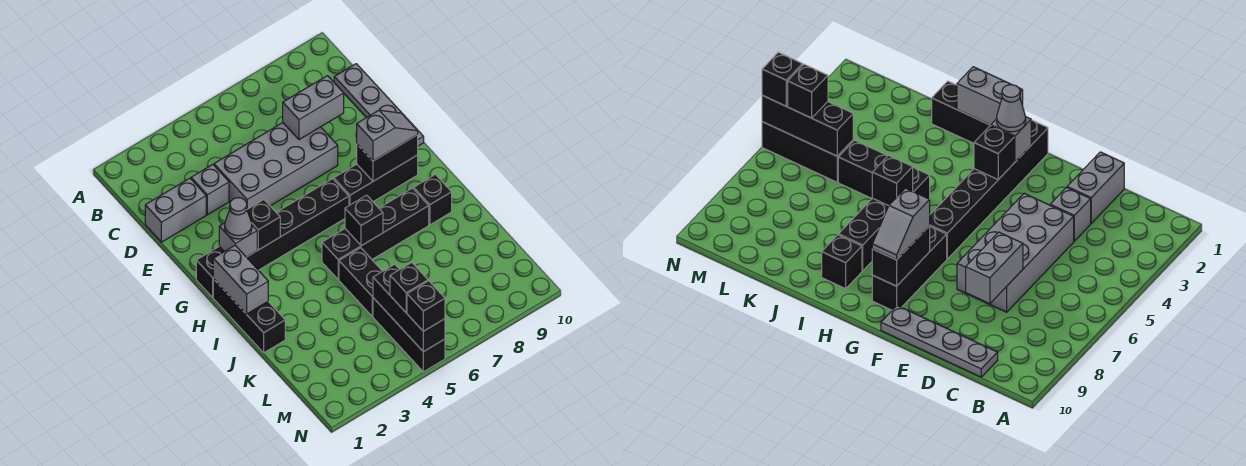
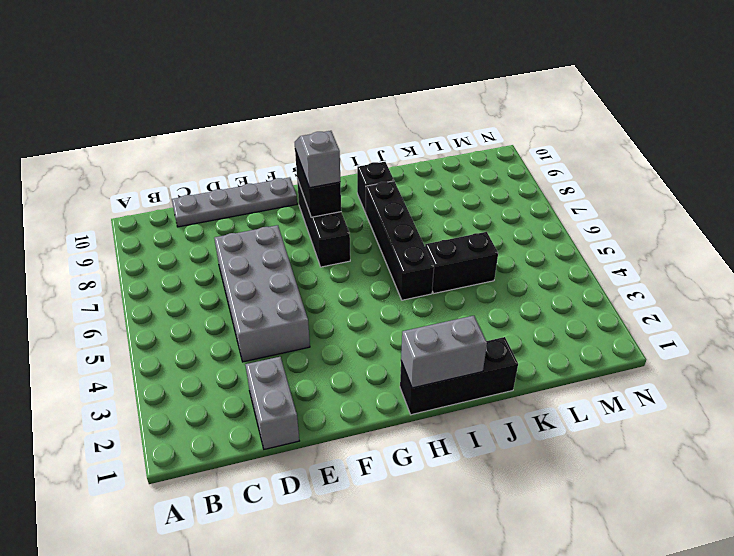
none -> grey 1x1 brick [191,165,229,215]
none -> black 1x6 brick [196,179,349,297]
none -> black 1x3 brick [373,298,445,372]

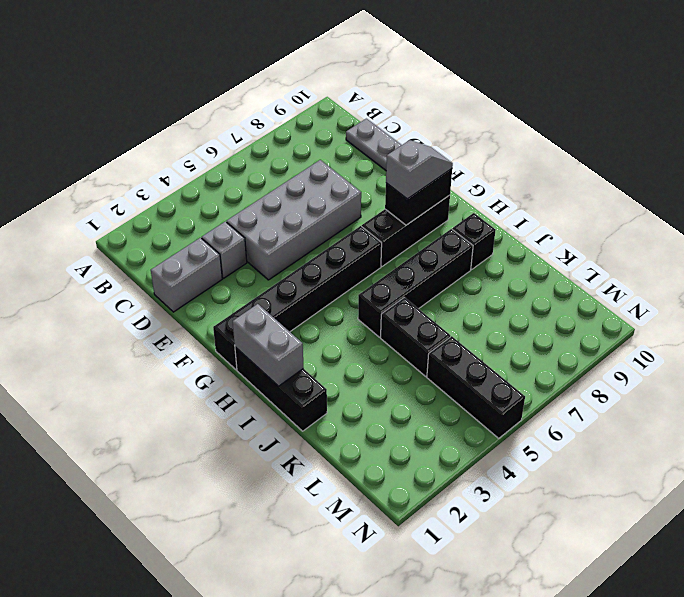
none -> grey 1x2 brick [283,76,344,140]
none -> grey 1x1 brick [219,223,257,257]
none -> black 1x1 brick [247,200,280,250]

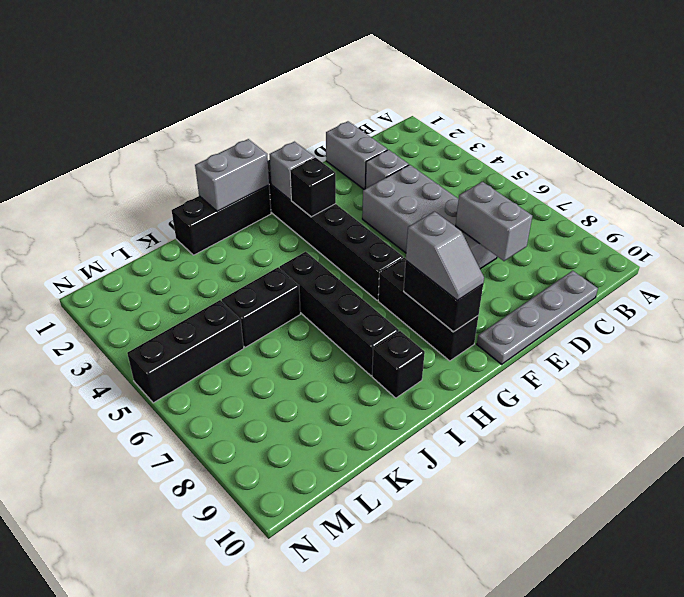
none -> black 1x1 brick [345,195,383,246]
none -> black 1x3 brick [373,264,445,352]
none -> grey 1x1 cone [225,198,252,239]

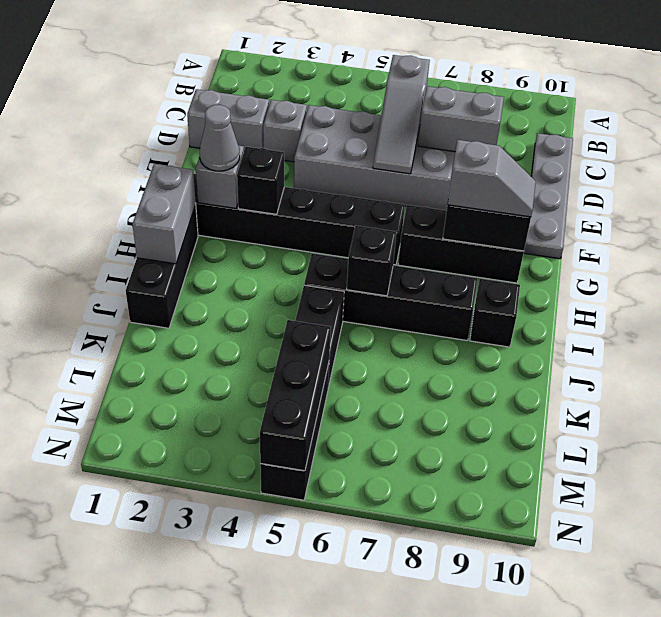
grey 1x3 slope [373,55,430,174] -> none
none -> black 1x1 brick [390,263,428,313]
none -> black 1x1 brick [407,281,445,331]

